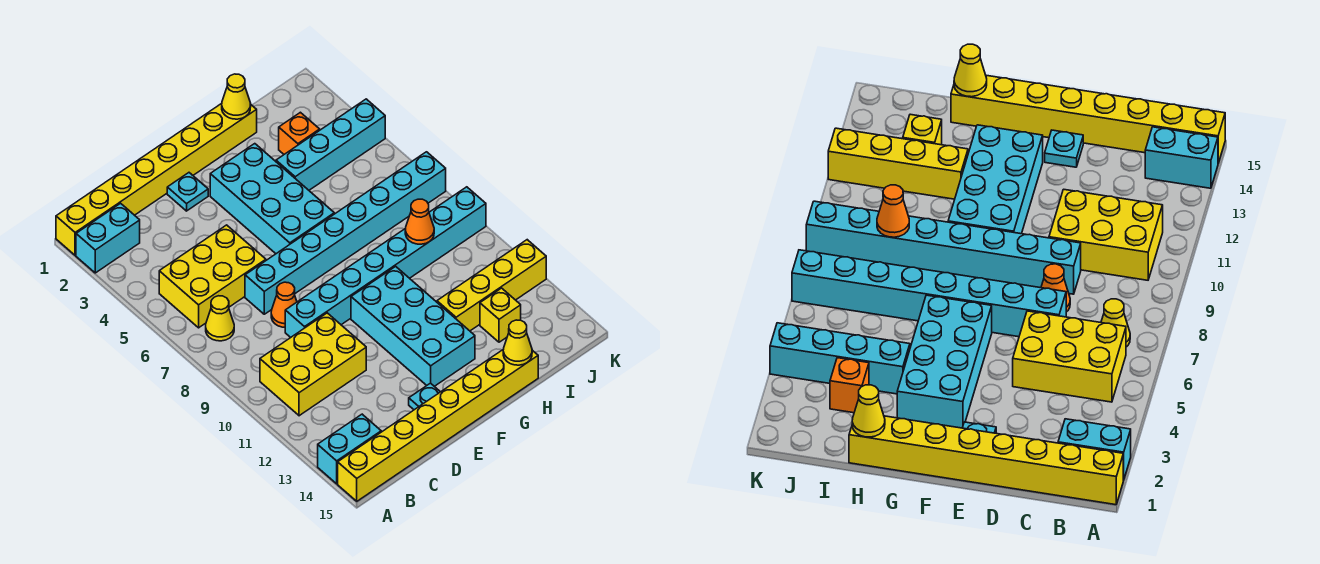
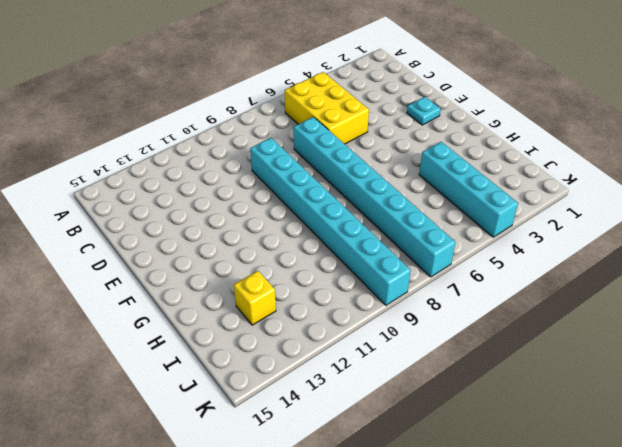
none -> yellow 1x8 brick [56,103,257,255]
none -> cyan 1x2 brick [76,203,140,273]
none -> cyan 1x2 brick [318,414,381,484]

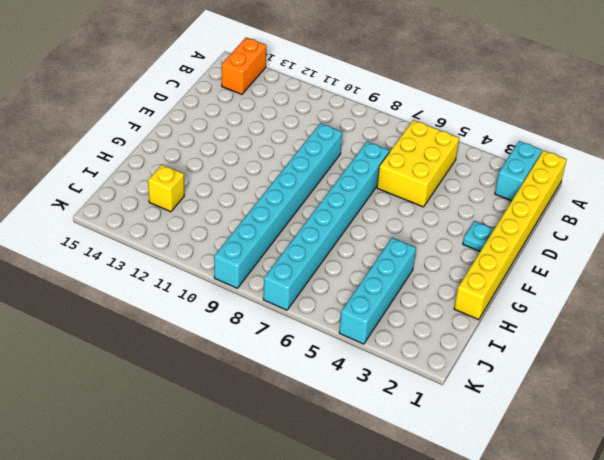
orange 1x2 brick [222,37,266,94] -> cyan 1x2 brick [318,414,381,484]
none -> yellow 1x8 brick [338,350,538,501]
none -> yellow 1x1 cone [206,296,234,341]
none -> yellow 2x3 brick [260,313,366,416]

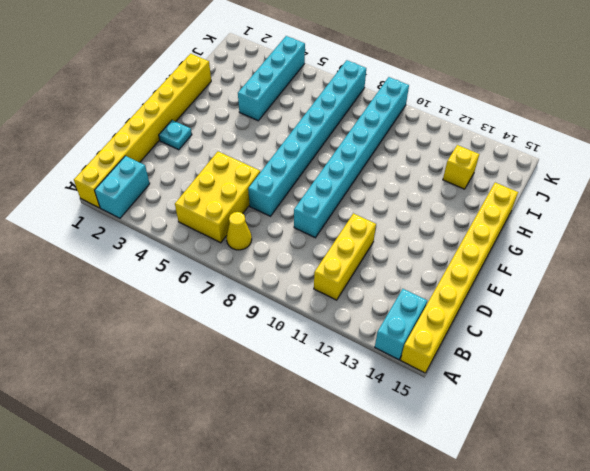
yellow 1x3 brick [314,213,376,300] -> yellow 2x3 brick [260,313,366,416]
none -> orange 1x1 cone [271,282,297,327]
none -> cyan 1x1 plate [409,383,440,410]
none -> cyan 2x4 brick [210,144,334,254]

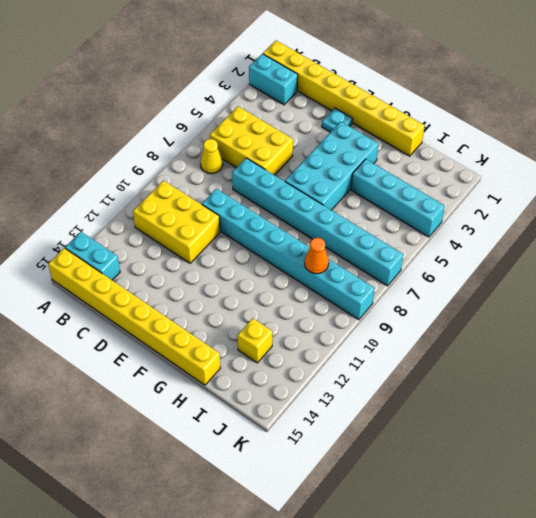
none -> orange 1x1 cone [271,282,297,327]
none -> cyan 1x1 plate [409,383,440,410]
none -> cyan 2x4 brick [351,266,475,386]

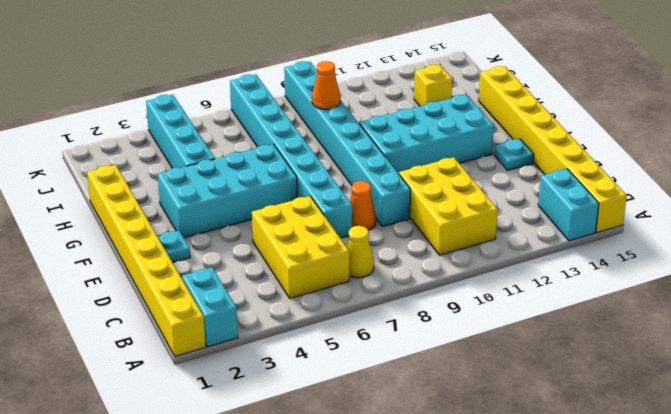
none -> yellow 1x4 brick [437,240,546,331]
none -> orange 1x1 brick [279,112,320,154]
none -> yellow 1x1 cone [222,74,251,119]

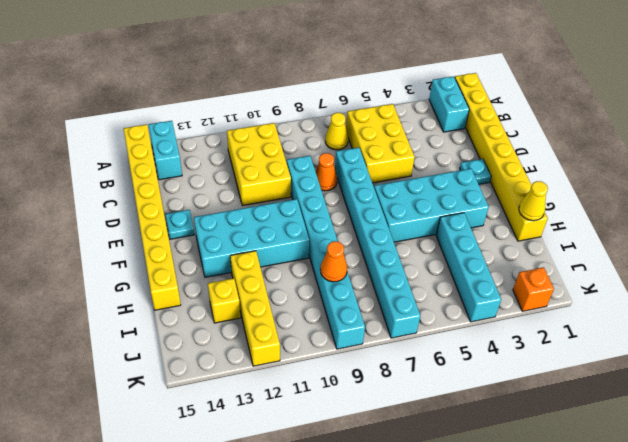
orange 1x1 brick [513,267,554,311] -> orange 1x1 brick moved to [279,112,320,154]
none -> yellow 1x1 cone [503,320,532,365]

